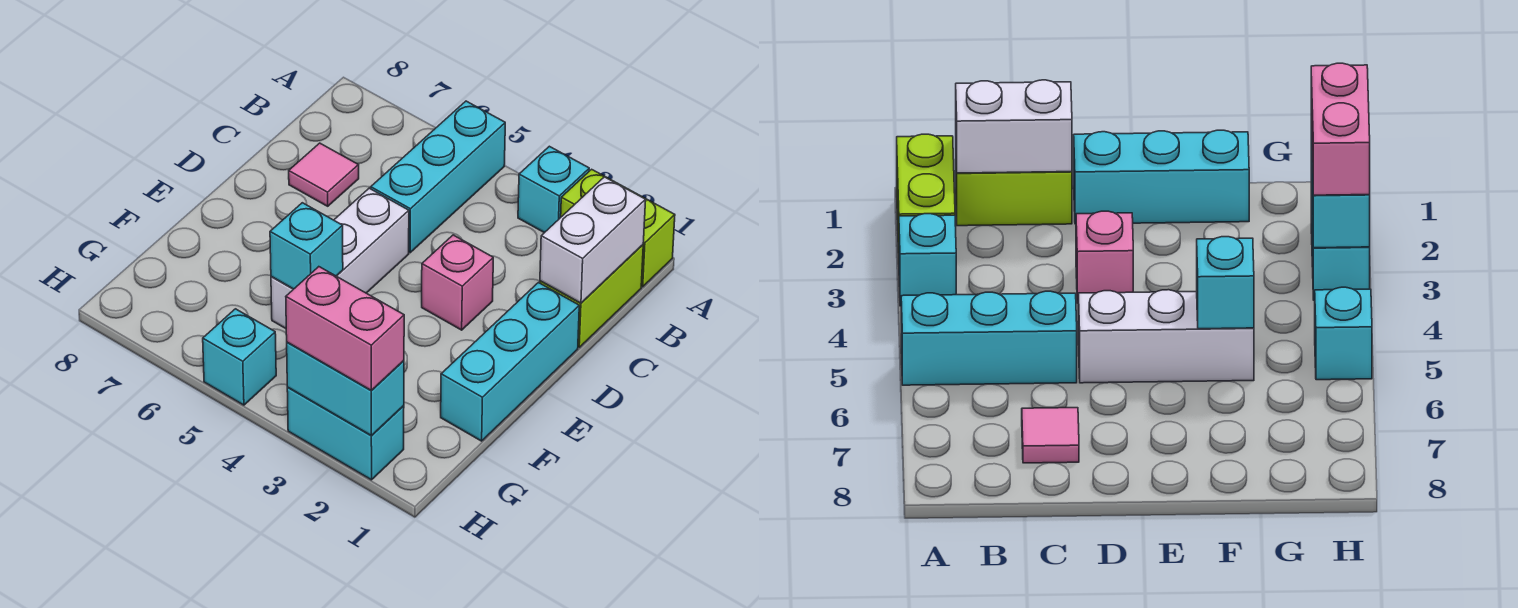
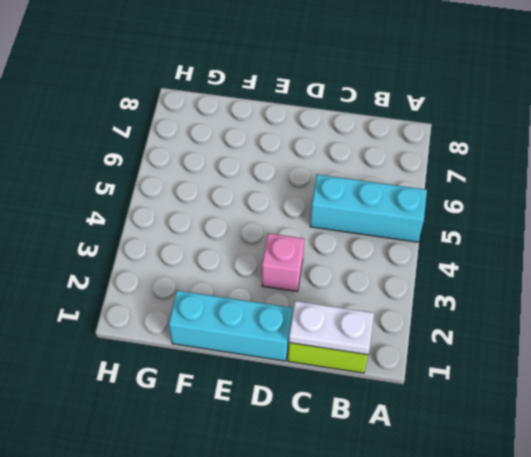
white 1x2 plate [289,301,374,355] -> white 1x2 brick [540,177,646,303]
none -> lime 1x2 brick [561,169,675,287]
none -> cyan 1x1 brick [518,146,589,233]
none -> pink 1x1 tile [289,143,359,206]

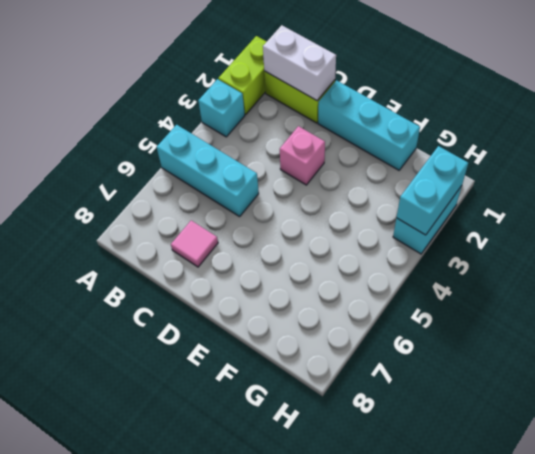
none -> white 1x3 brick [271,188,409,328]
none -> cyan 1x1 brick [203,309,276,405]
none -> cyan 1x1 brick [270,203,343,289]

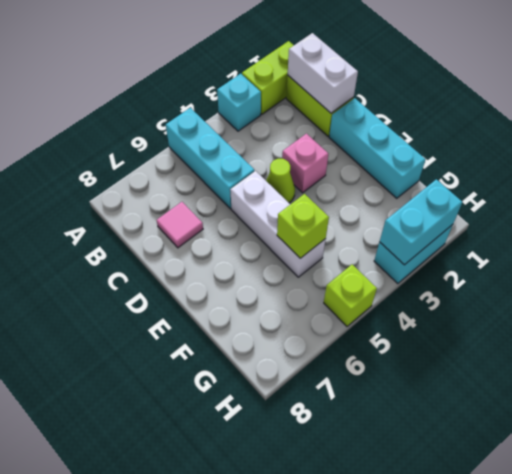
lime 1x1 cone [266,159,295,203] -> none
lime 1x1 brick [277,194,329,258] -> cyan 1x1 brick [270,203,343,289]
lime 1x1 brick [324,265,377,326] -> cyan 1x1 brick [203,309,276,405]
none -> pink 1x2 brick [286,267,404,391]

